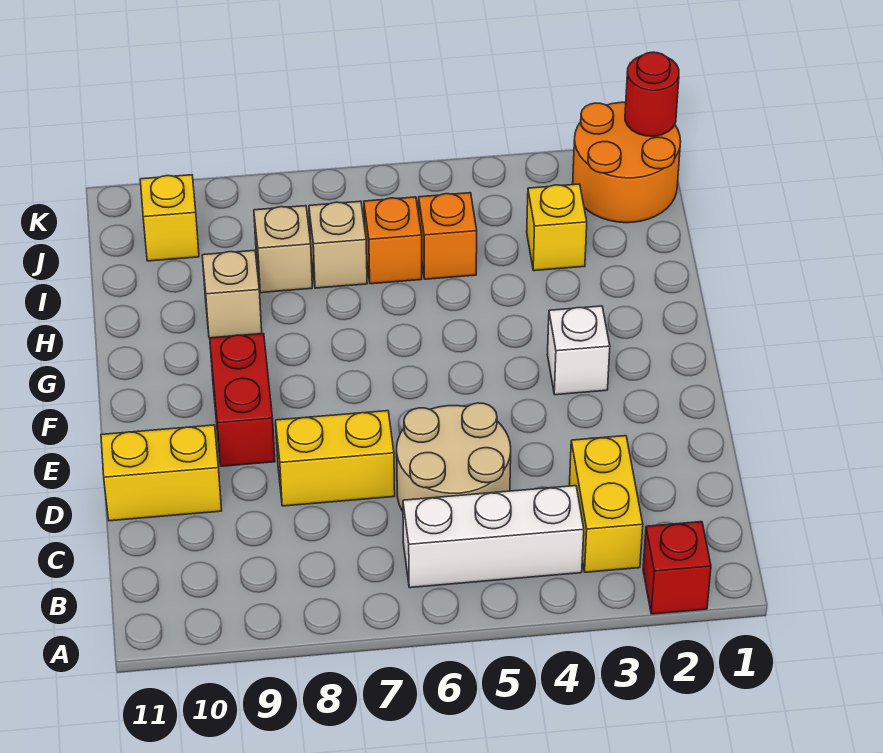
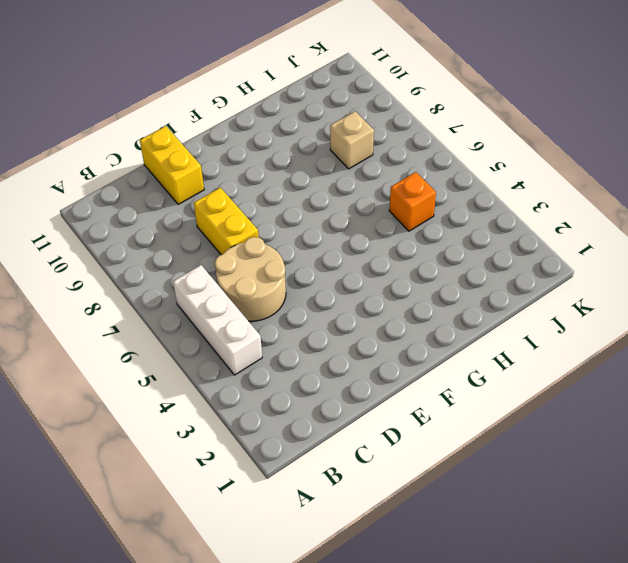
none -> red 1x1 brick [643,522,711,614]
none -> yellow 1x2 brick [569,436,643,572]
none -> red 1x2 brick [210,334,275,466]

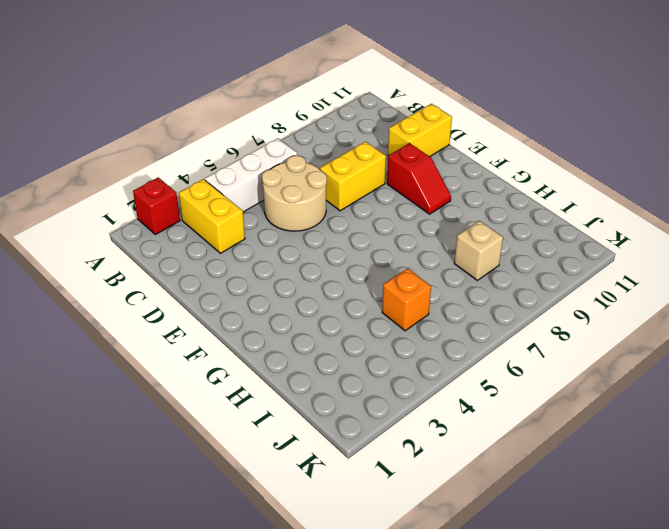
red 1x2 slope [387,143,451,214] -> red 1x2 brick [210,334,275,466]
none -> white 1x1 brick [548,306,610,395]
none -> tan 1x1 brick [202,250,262,338]
none -> yellow 1x1 brick [527,184,587,271]

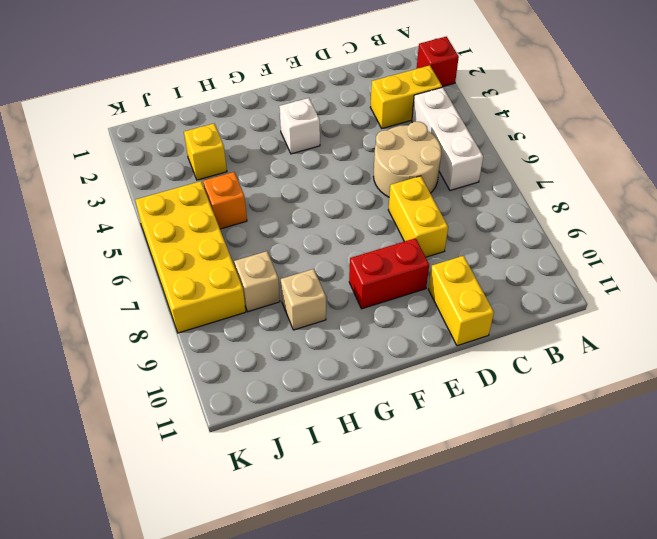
yellow 2x4 brick [135,181,246,333] -> none
none -> orange 1x1 brick [364,197,422,284]
none -> tan 1x1 brick [309,201,367,288]
none -> orange 2x2 round brick [573,102,681,223]

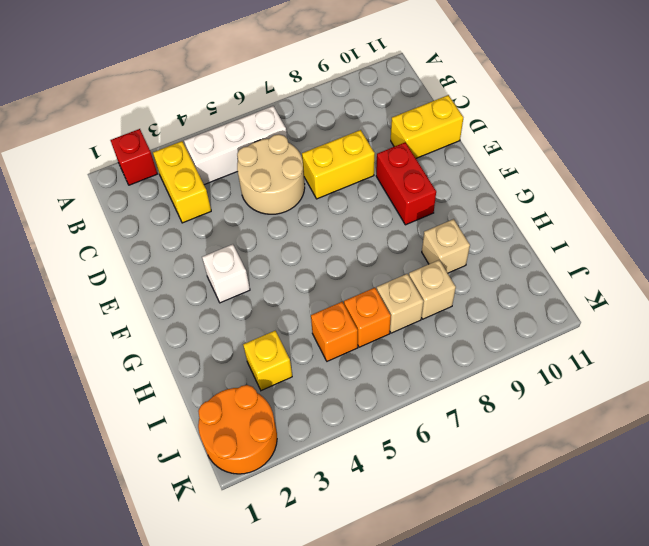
none -> yellow 1x1 brick [140,175,199,261]
none -> red 1x1 round brick [625,52,679,136]

